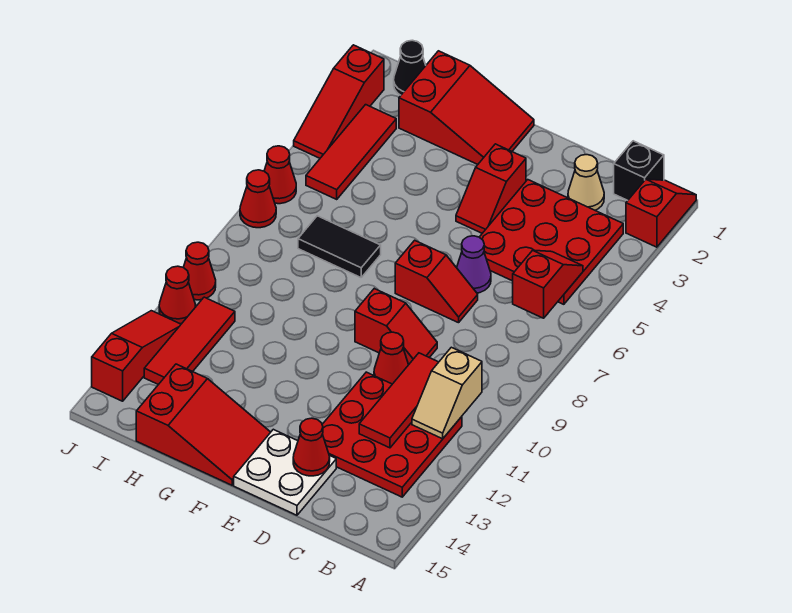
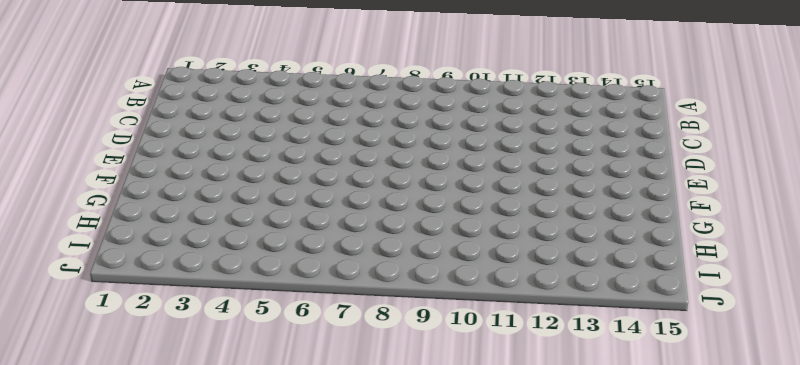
none -> red 1x2 slope [626,179,696,247]
none -> black 1x1 brick [614,141,664,200]
none -> red 3x3 plate [480,180,623,304]

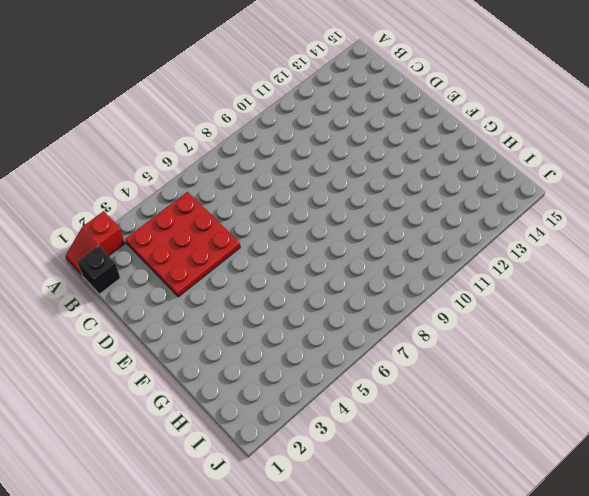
none -> red 3x3 plate [322,372,462,497]
none -> tan 1x1 cone [568,155,604,210]
none -> purple 1x1 cone [457,236,491,293]

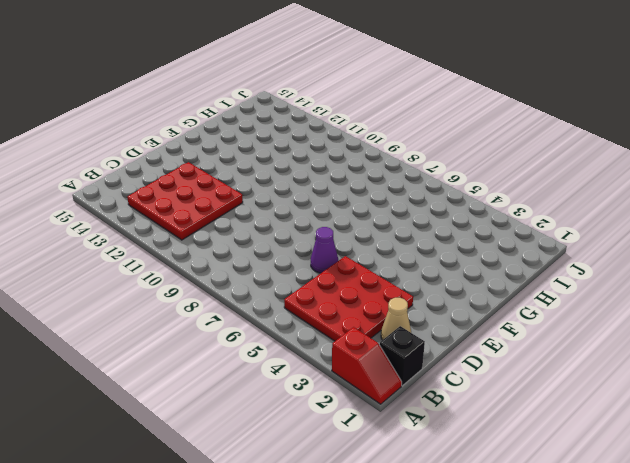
none -> red 1x2 slope [395,240,478,323]
none -> red 1x2 slope [355,289,437,365]
none -> red 1x1 cone [374,332,408,384]

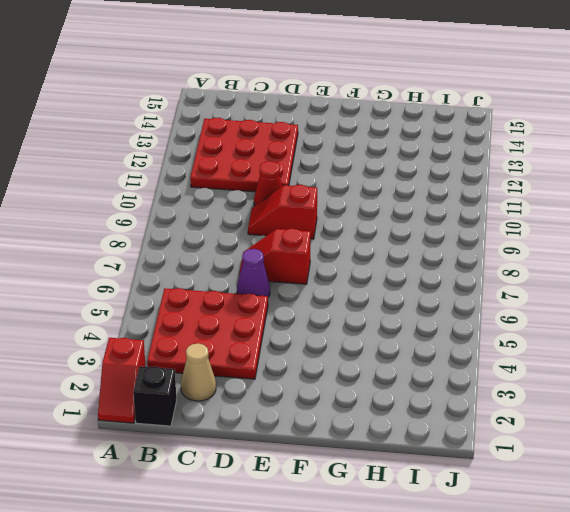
none -> white 2x2 plate [234,429,336,515]
none -> red 1x2 slope [456,144,526,233]
none -> red 2x3 slope [399,51,534,164]

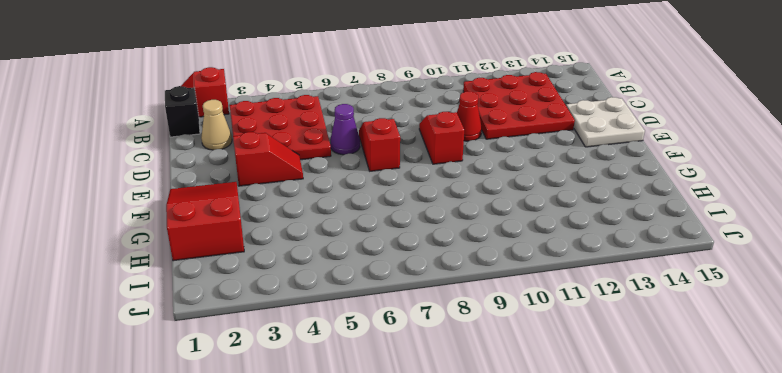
none -> red 2x3 slope [136,364,271,485]
none -> black 1x2 tile [298,216,381,277]
none -> black 1x1 cone [394,40,426,95]

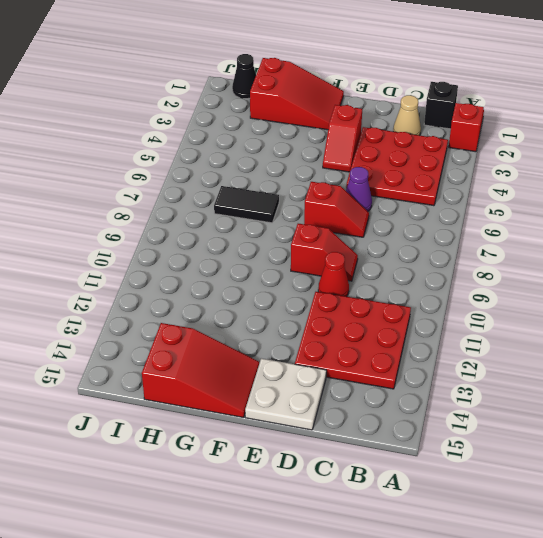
none -> red 1x3 tile [306,105,396,199]
none -> red 1x3 tile [144,297,235,385]
none -> red 1x3 slope [294,45,384,158]

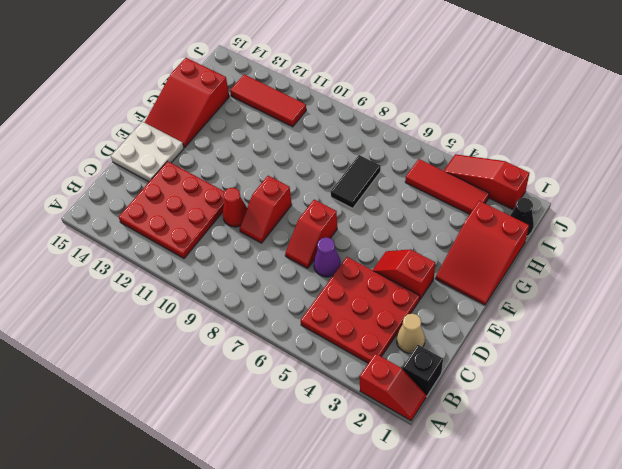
none -> red 1x1 cone [264,146,296,204]
none -> red 1x1 cone [240,170,276,228]
none -> red 1x1 cone [183,242,216,300]

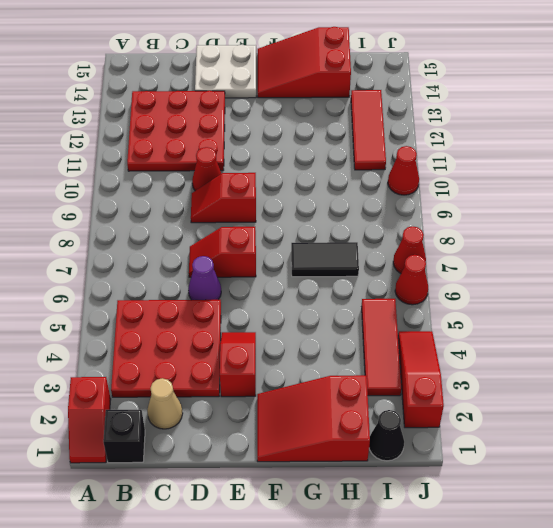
none -> red 1x1 cone [159,266,196,324]
none -> red 1x3 slope [92,311,181,401]
none -> red 1x2 slope [513,250,583,318]

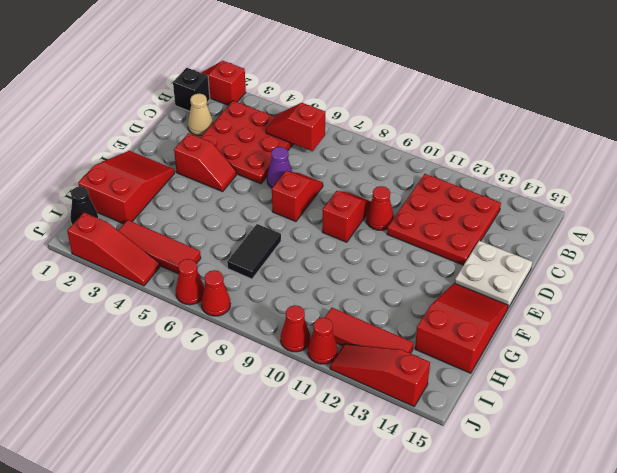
none -> tan 1x2 slope [412,347,482,439]
none -> red 1x3 tile [359,353,438,448]
none -> red 1x1 cone [293,418,330,476]

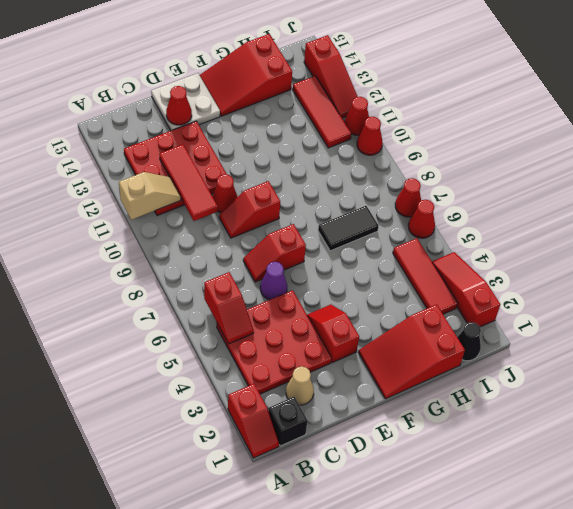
tan 1x2 slope [119,172,181,220] -> tan 1x2 slope turned to [412,347,482,439]

